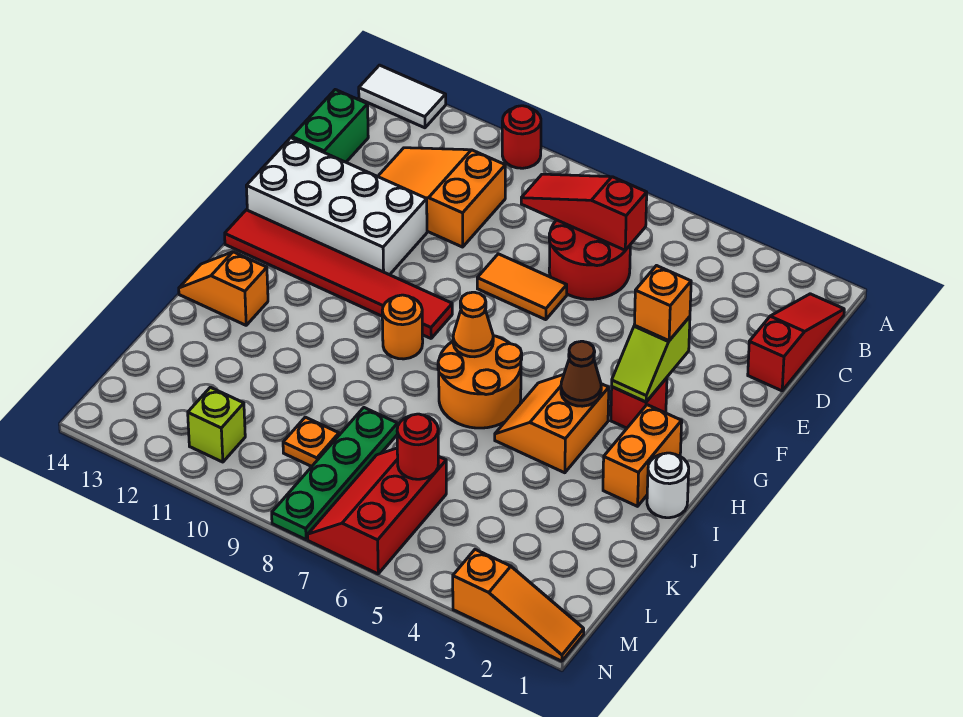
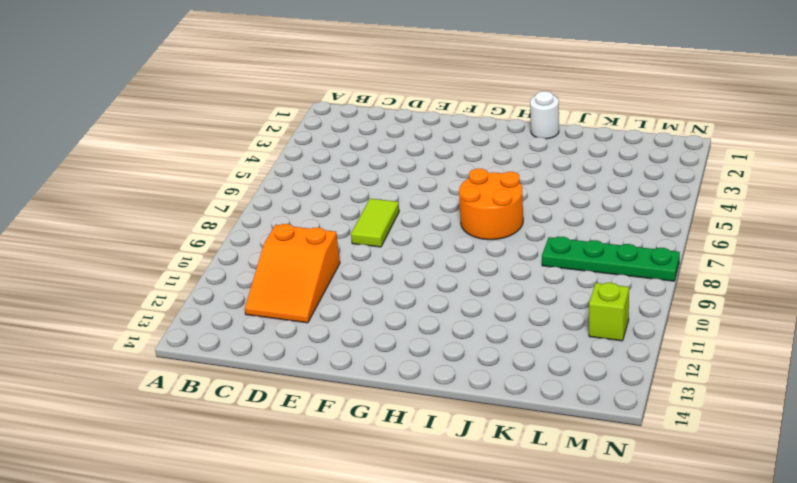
lime 1x2 tile [351,199,399,247] -> orange 1x2 tile [477,254,567,320]
none -> red 1x1 round brick [502,106,541,168]
none -> white 1x2 tile [359,65,446,128]
none -> red 1x3 slope [748,294,844,391]

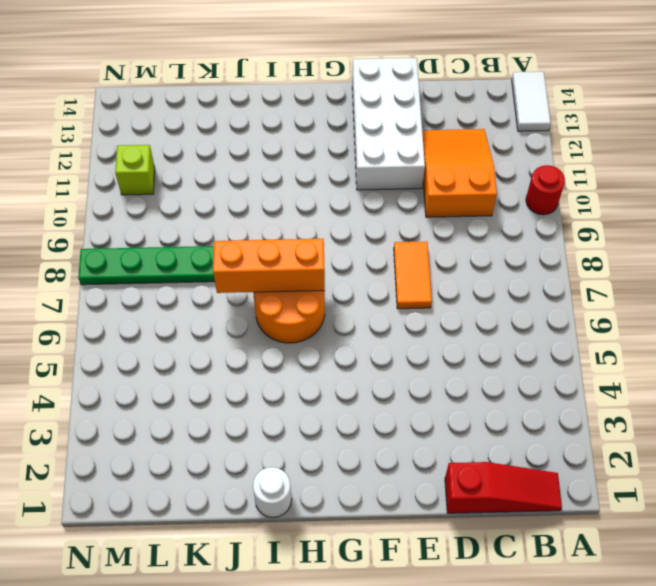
orange 1x3 brick [213,239,325,293] -> orange 1x1 cone [453,292,493,357]
none -> red 2x2 round brick [549,220,630,299]
none -> green 1x2 brick [292,90,368,162]
none -> red 1x1 brick [611,378,667,428]

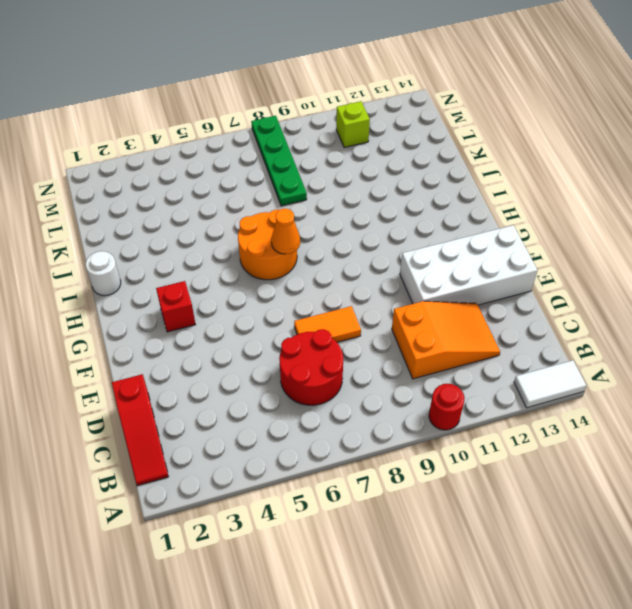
none -> green 1x2 brick [292,90,368,162]
none -> red 1x6 tile [225,210,452,338]
none -> orange 1x2 brick [603,405,682,506]

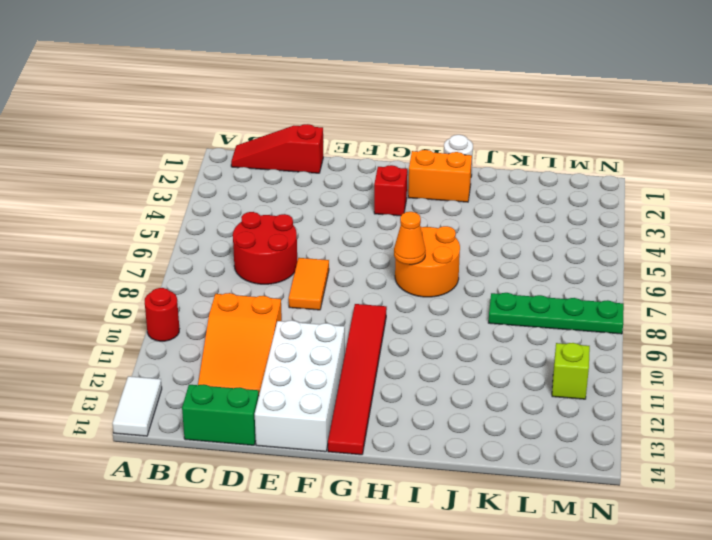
none -> orange 2x2 slope [495,374,609,473]
none -> orange 1x1 round brick [382,295,423,359]
none -> orange 1x2 slope [179,252,268,325]

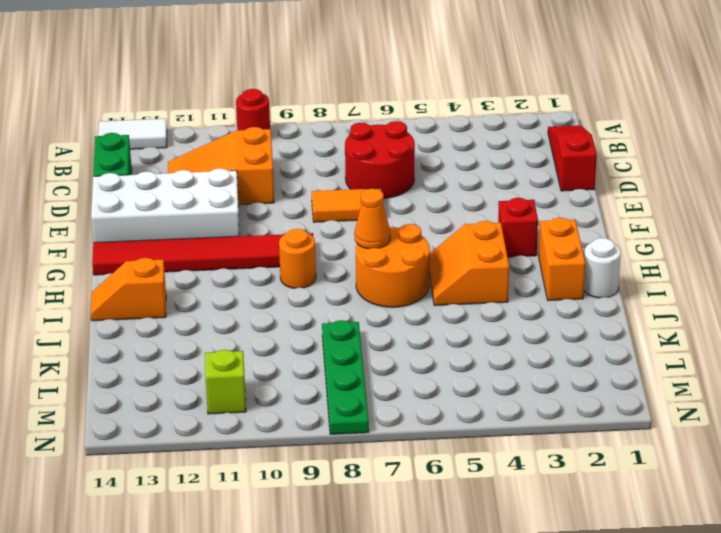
none -> red 2x3 slope [308,448,446,574]
none -> orange 1x1 plate [283,417,339,466]
none -> orange 1x3 slope [453,550,584,661]

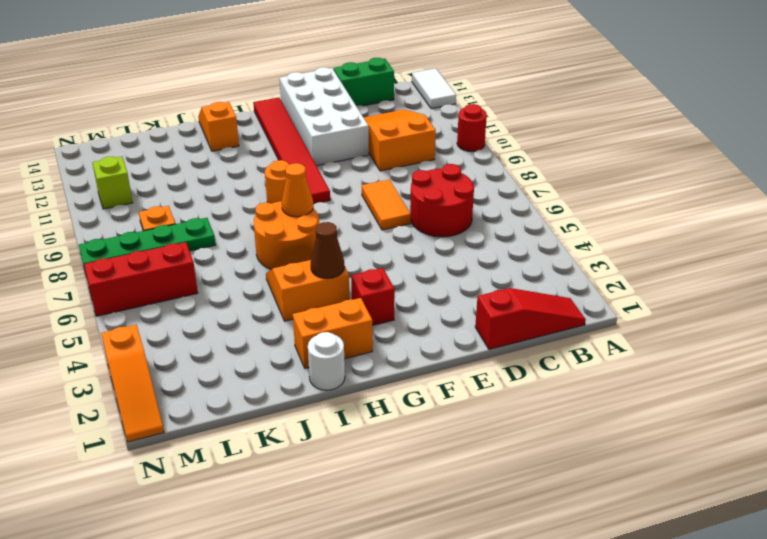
none -> red 1x3 slope [521,174,647,250]
none -> lime 1x2 slope [612,317,690,402]
none -> red 1x1 round brick [397,414,438,479]

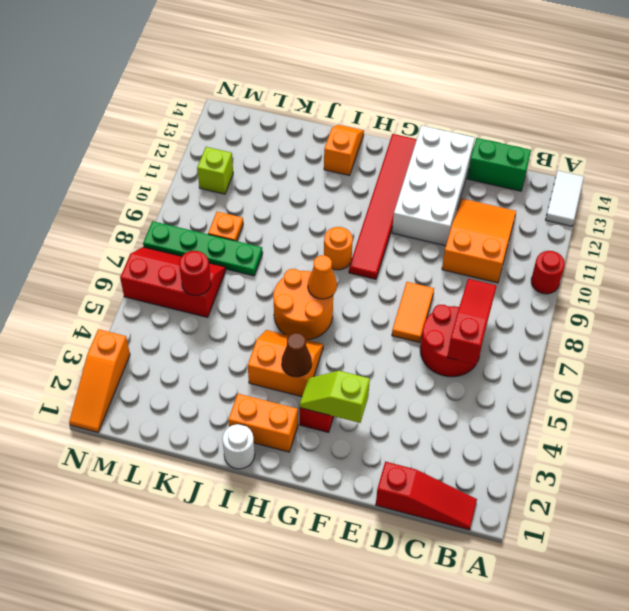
none -> orange 1x1 brick [634,266,691,341]

